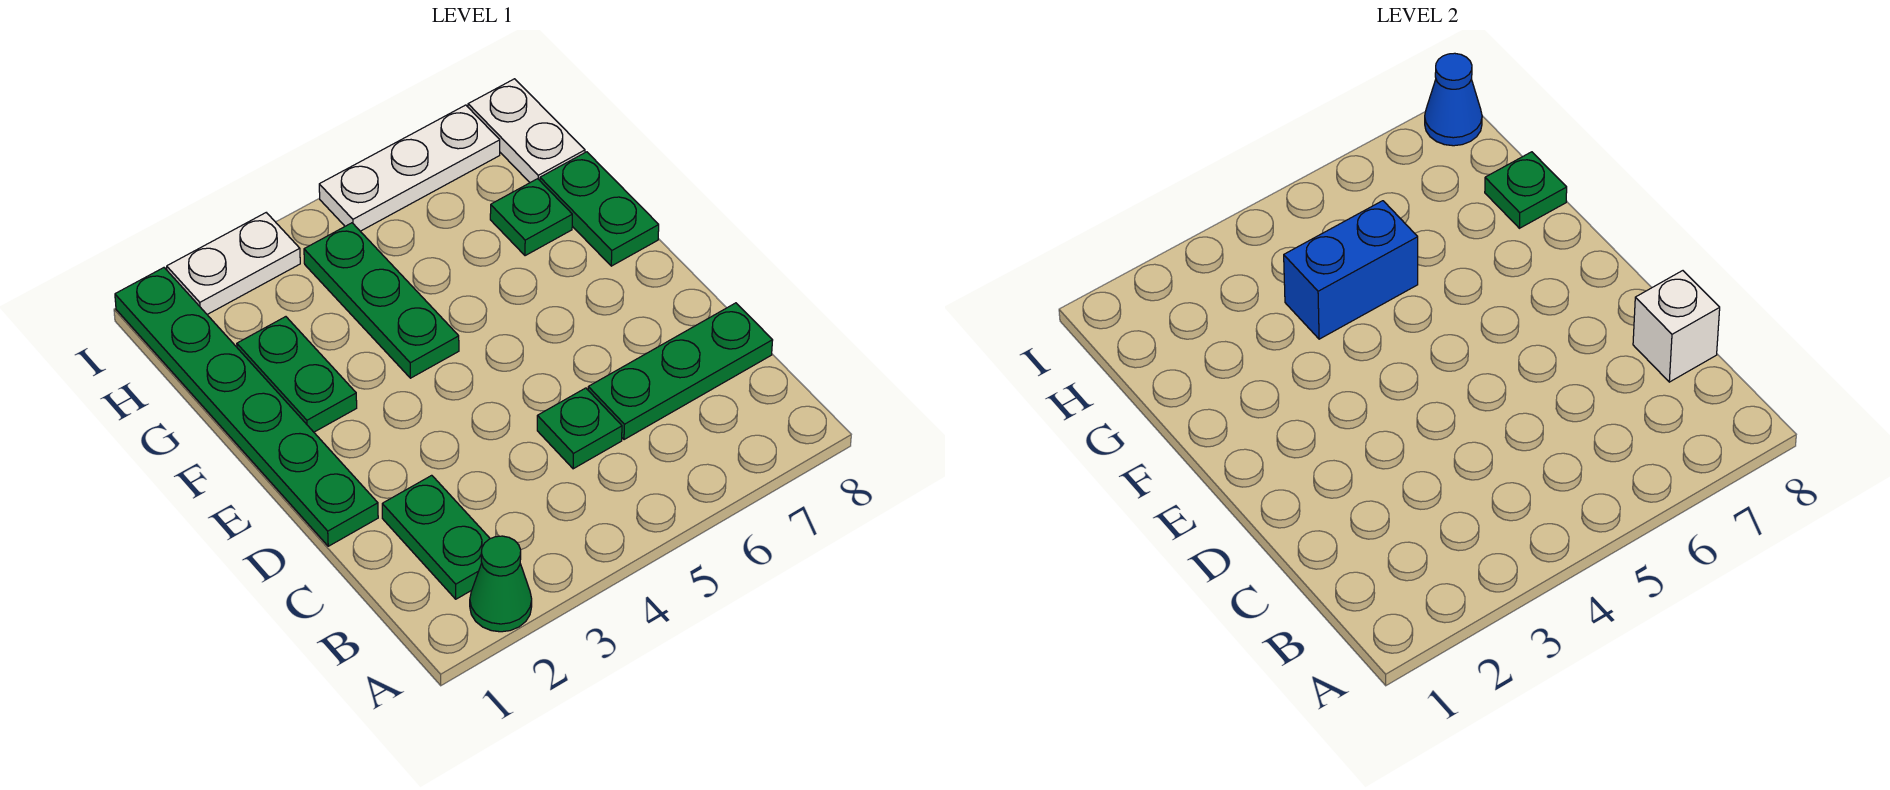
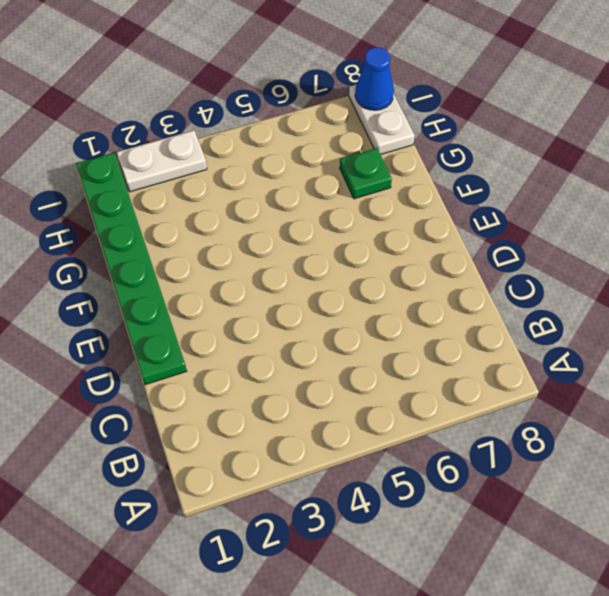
none -> green 1x1 cone [470,536,532,632]
none -> green 1x2 plate [382,475,490,599]
none -> green 1x1 plate [537,388,622,469]

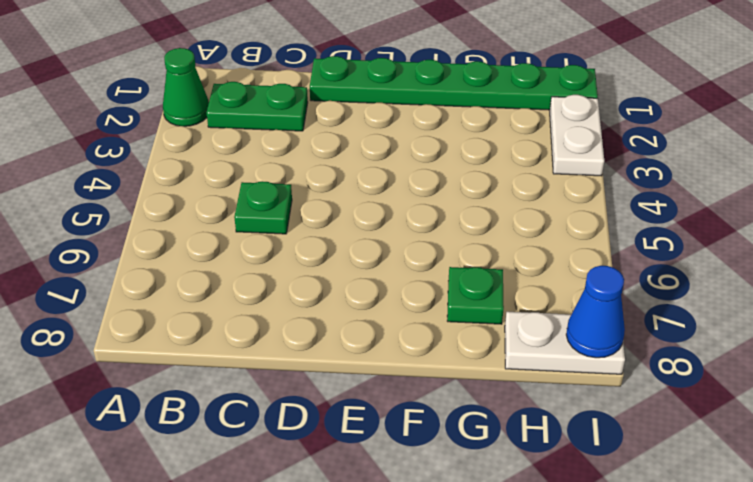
none -> green 1x3 plate [588,303,773,440]
none -> green 1x2 plate [237,317,357,432]
none -> green 1x3 plate [304,223,459,378]

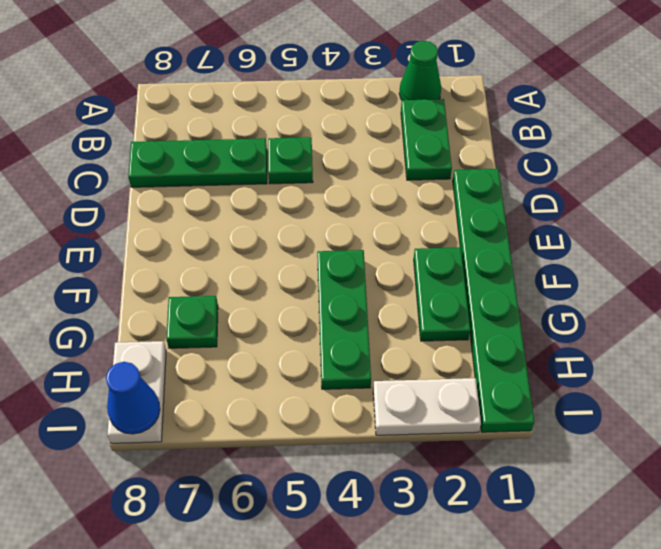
none -> green 1x2 plate [540,152,659,266]
none -> white 1x3 plate [319,105,500,231]
none -> white 1x1 brick [1633,271,1720,382]

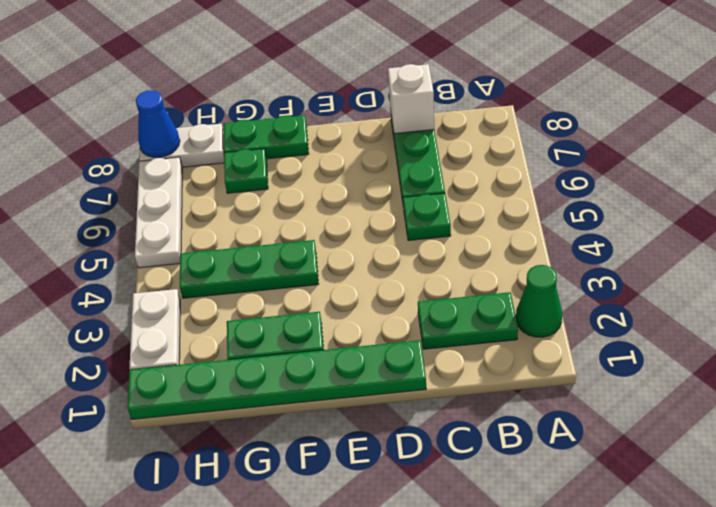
none -> blue 1x2 brick [1284,201,1418,339]
none -> green 1x1 plate [1485,152,1567,228]

